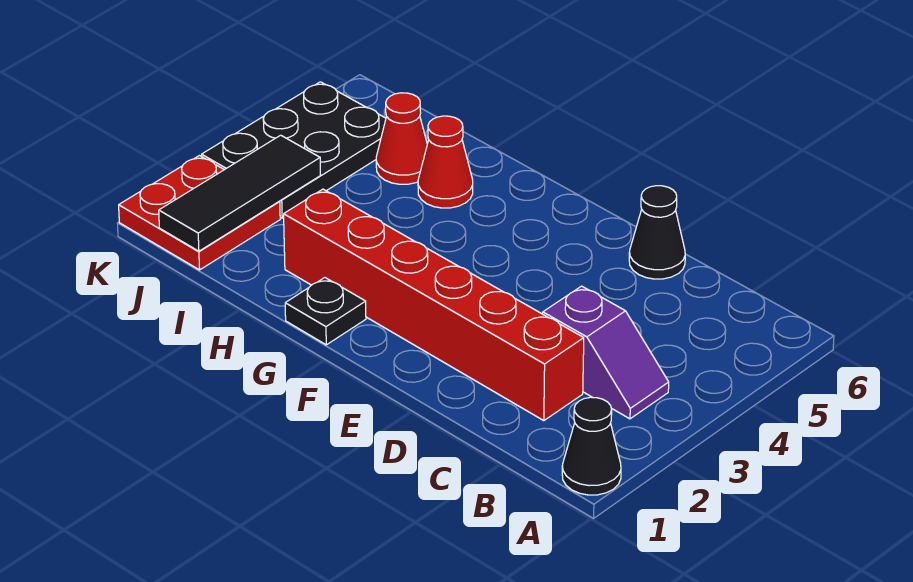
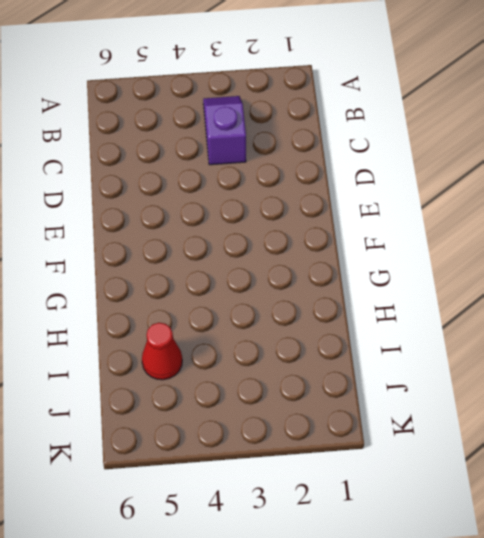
none -> black 1x1 cone [562,397,621,495]
none -> red 1x6 brick [284,189,584,421]

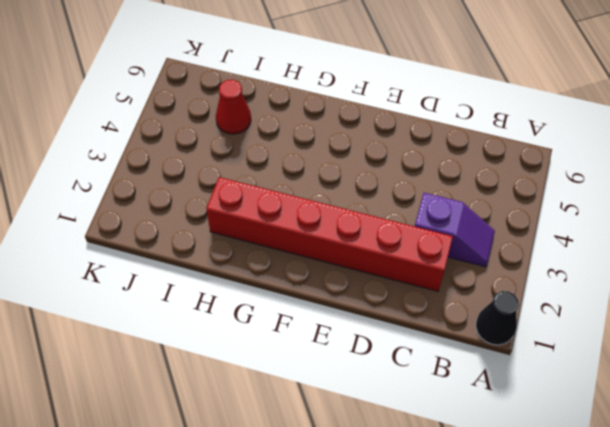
none -> black 1x1 cone [629,186,685,279]
none -> black 1x1 plate [285,278,366,345]

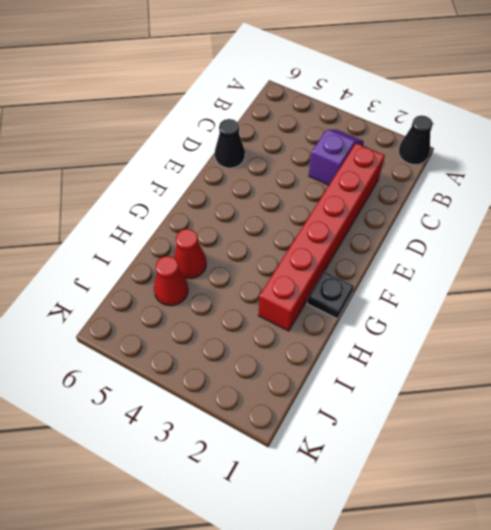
none -> red 2x2 plate [119,156,280,270]
none -> black 2x3 plate [202,82,386,218]

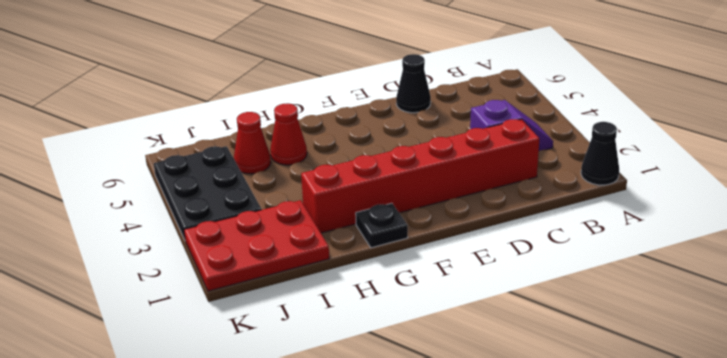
red 2x3 plate [184,200,329,291] -> red 2x2 plate [119,156,280,270]
none -> black 1x3 tile [159,135,320,251]

